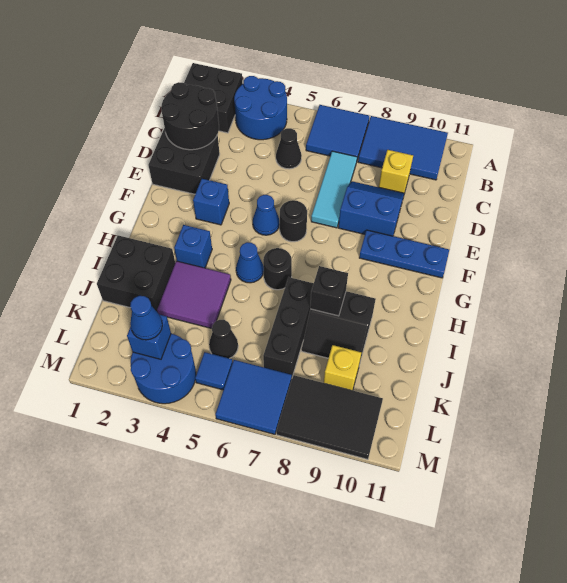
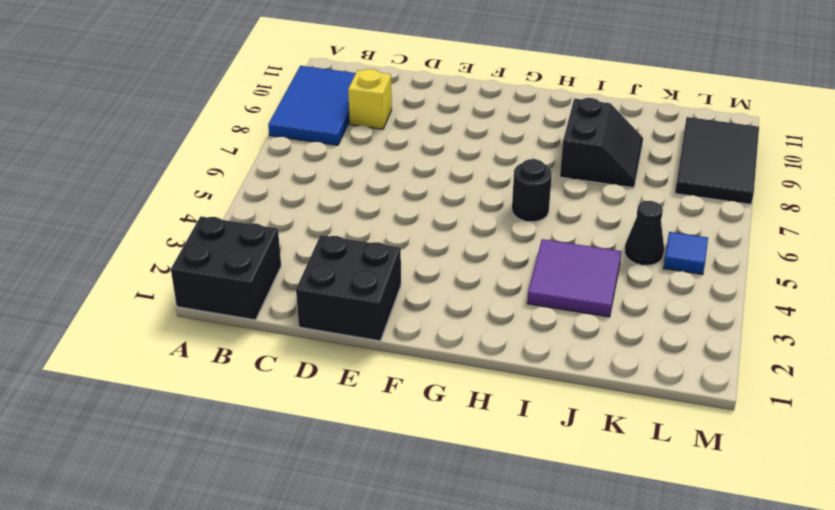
none -> blue 2x2 round brick [234,76,287,140]
none -> blue 2x2 tile [306,105,369,160]
none -> black 1x1 cone [276,128,302,169]
none -> cyan 1x3 tile [311,151,357,228]

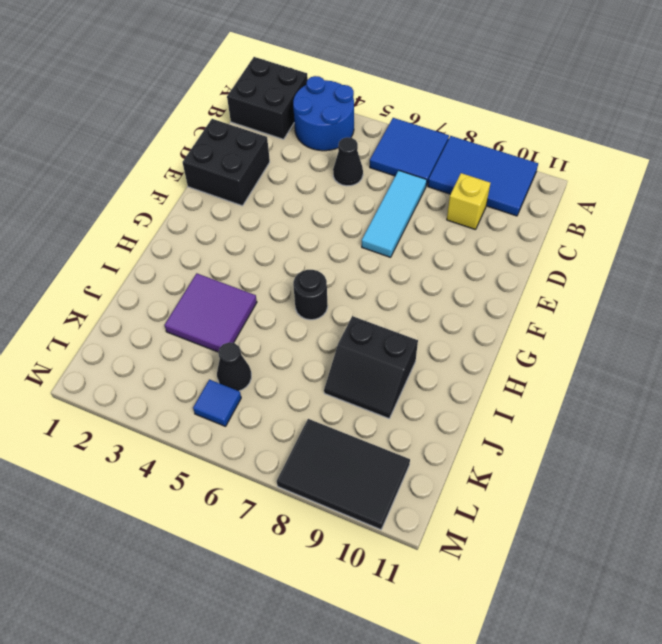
none -> blue 2x2 slope [338,181,404,236]
none -> blue 1x1 brick [193,179,229,225]
none -> blue 1x1 cone [253,195,279,235]
none -> black 1x1 round brick [280,200,307,242]

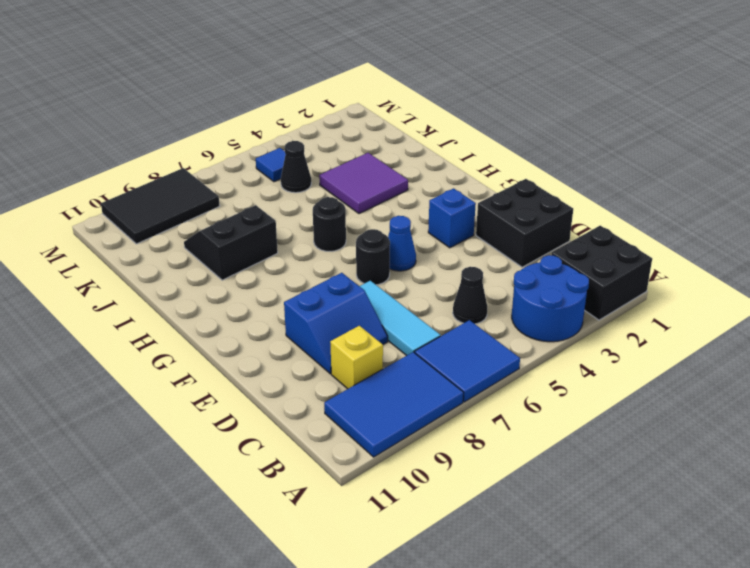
none -> blue 1x3 plate [359,230,450,278]
none -> blue 1x1 brick [174,225,212,268]
none -> blue 1x1 cone [236,242,264,283]
none -> black 2x2 brick [97,235,175,313]

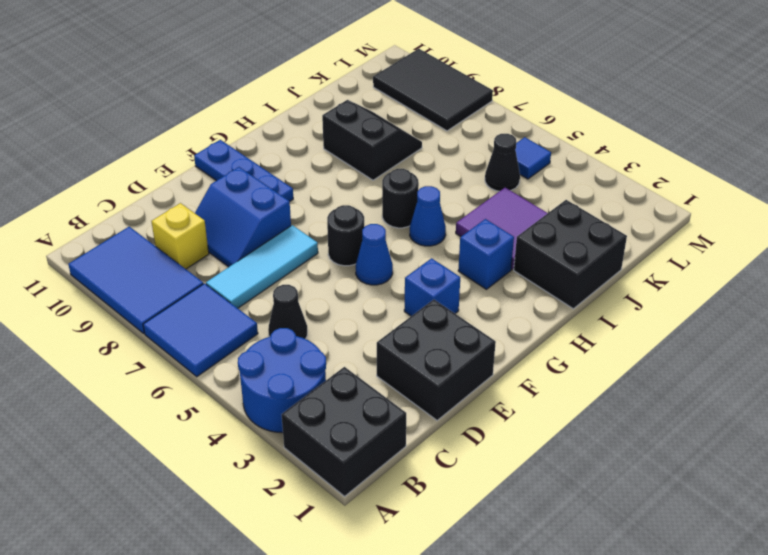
none -> black 1x3 brick [263,277,314,377]
none -> yellow 1x1 brick [324,345,361,390]
none -> blue 2x2 round brick [131,334,196,404]
none -> blue 2x2 tile [215,360,292,434]

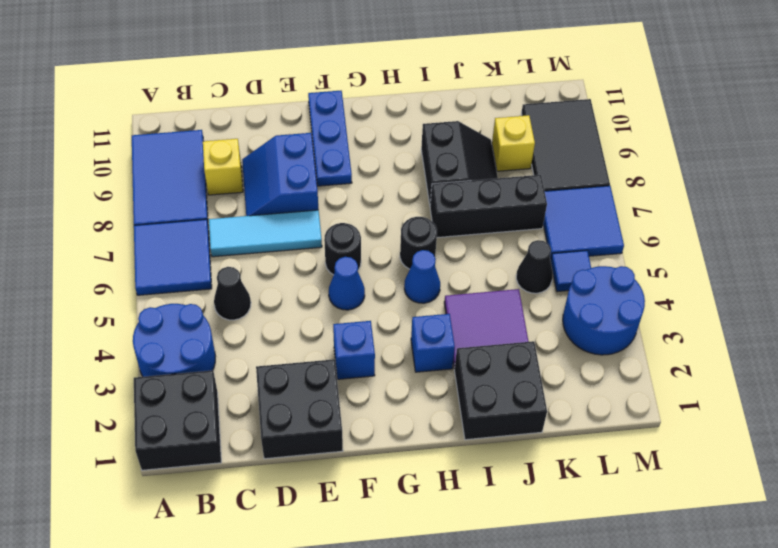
none -> black 2x2 round brick [161,82,219,150]
none -> black 1x1 brick [310,266,348,316]
none -> blue 1x1 brick [127,315,171,359]
none -> blue 1x1 cone [130,296,162,340]

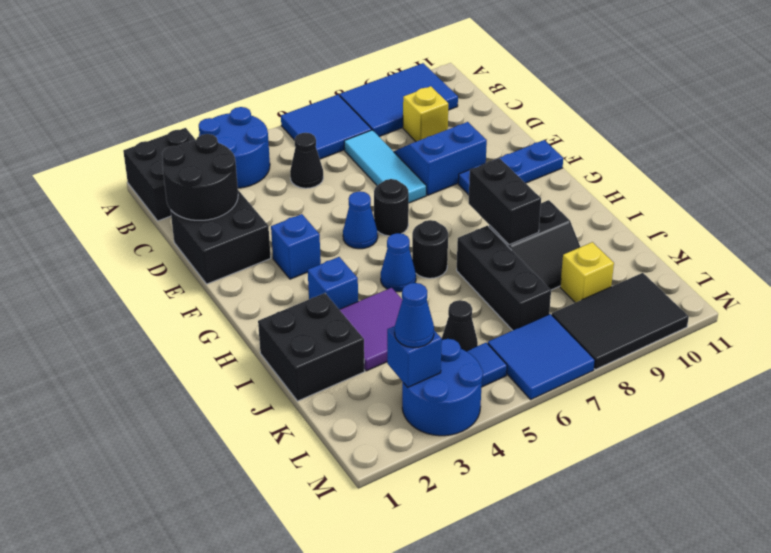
black 1x2 brick [469,158,541,245] -> black 1x1 brick [310,266,348,316]

